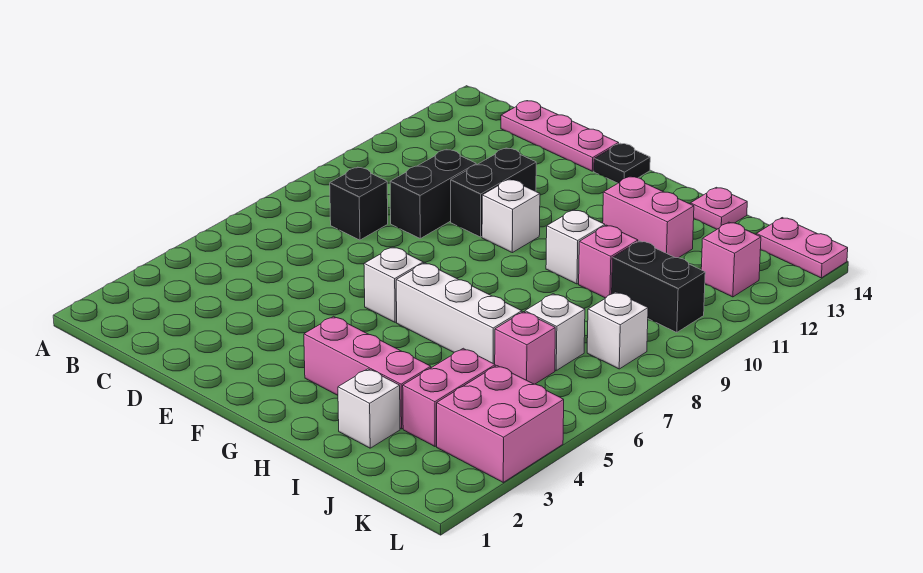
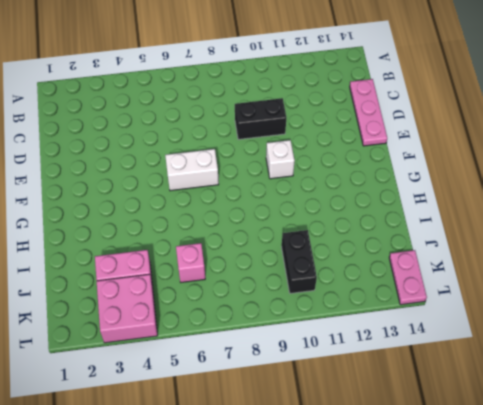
white 1x2 brick [165,149,219,191] -> white 1x1 brick [364,247,423,322]
none -> black 1x1 brick [330,167,388,240]
none -> black 1x2 brick [451,148,536,237]
none -> black 1x1 plate [594,143,650,183]

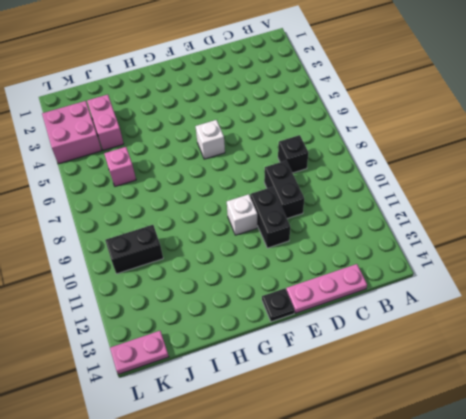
none -> pink 1x3 brick [304,316,431,429]
none -> white 1x3 brick [396,263,522,364]
none -> white 1x1 brick [546,210,605,284]

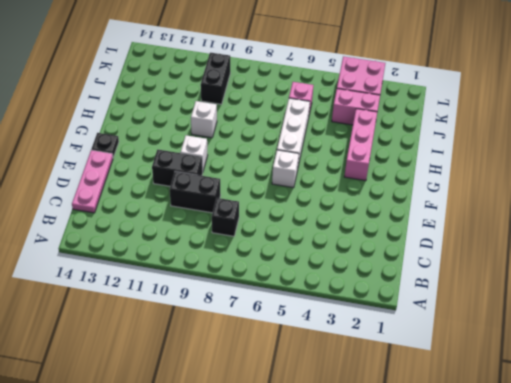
none -> pink 1x2 brick [603,176,694,258]
none -> white 1x1 brick [338,369,400,448]
none -> pink 1x1 brick [579,225,638,298]

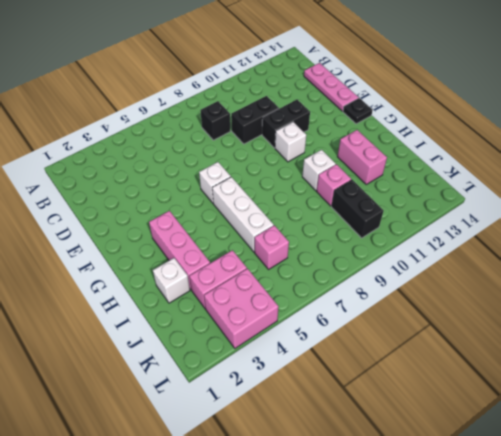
none -> pink 1x1 plate [690,187,747,229]
none -> white 1x1 brick [525,294,585,370]
none -> white 1x1 brick [587,292,648,369]

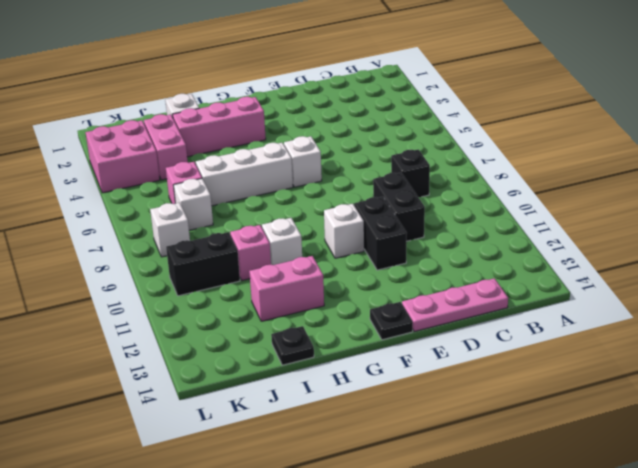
black 1x1 plate [271,326,314,365] -> pink 1x1 plate [690,187,747,229]
none -> pink 1x1 brick [701,222,761,297]
none -> pink 1x2 plate [756,218,848,278]

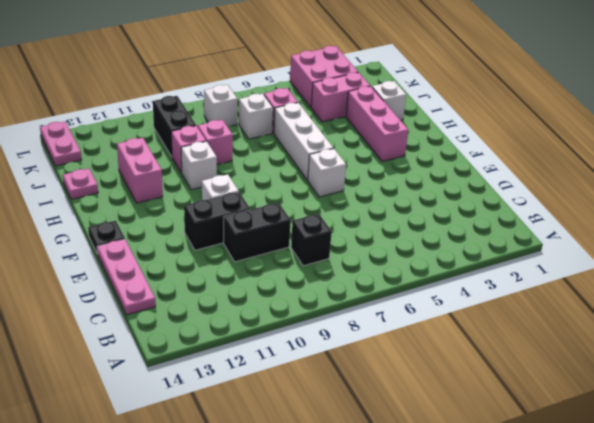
pink 1x1 brick [198,120,233,165] -> pink 1x1 brick moved to [701,222,761,297]

